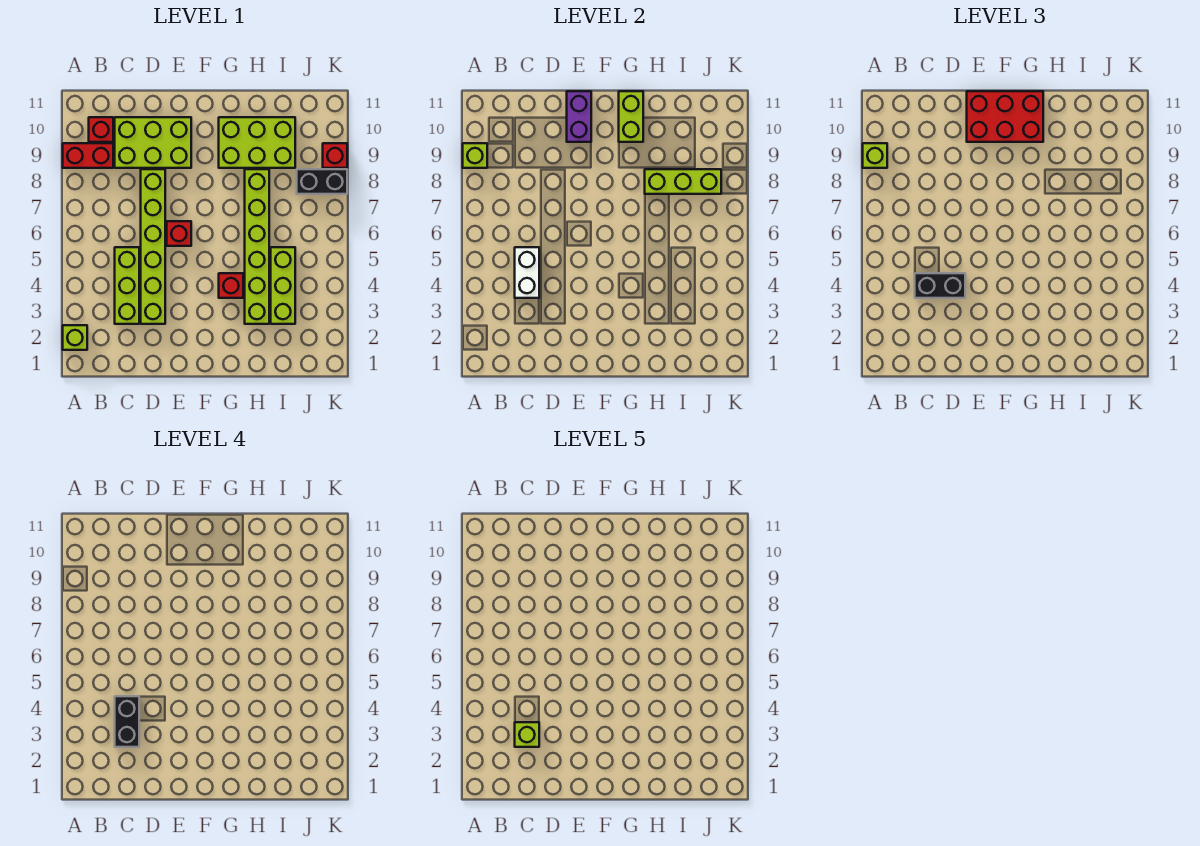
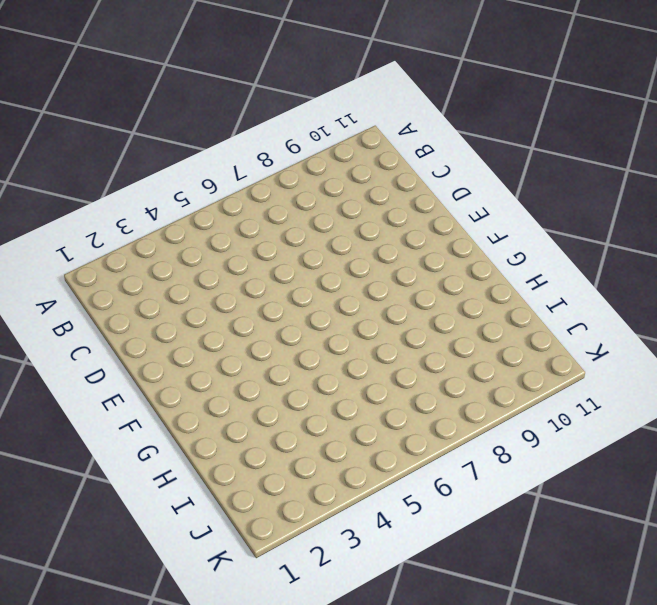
none -> lime 1x1 brick [63,325,87,350]
none -> red 1x2 brick [63,143,113,168]
none -> red 1x1 brick [89,117,113,142]

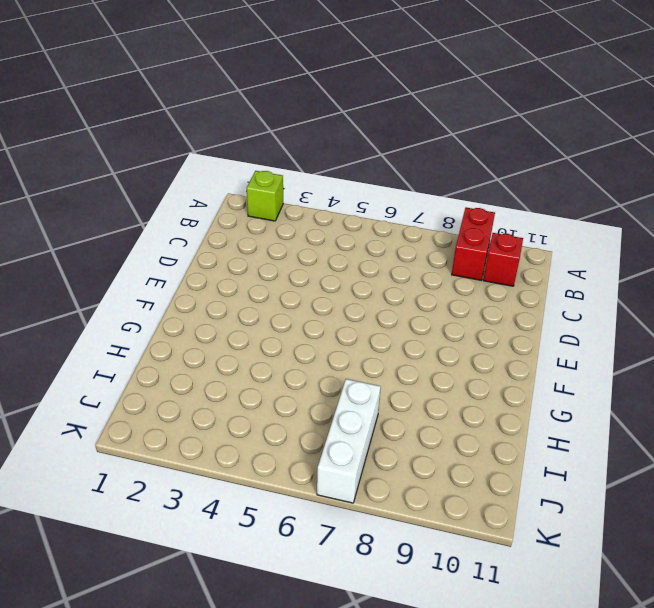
white 1x3 brick [317,379,381,503] -> none
none -> lime 1x3 brick [115,247,139,324]
none -> lime 2x3 brick [115,117,191,168]
none -> lime 1x6 brick [141,169,165,324]

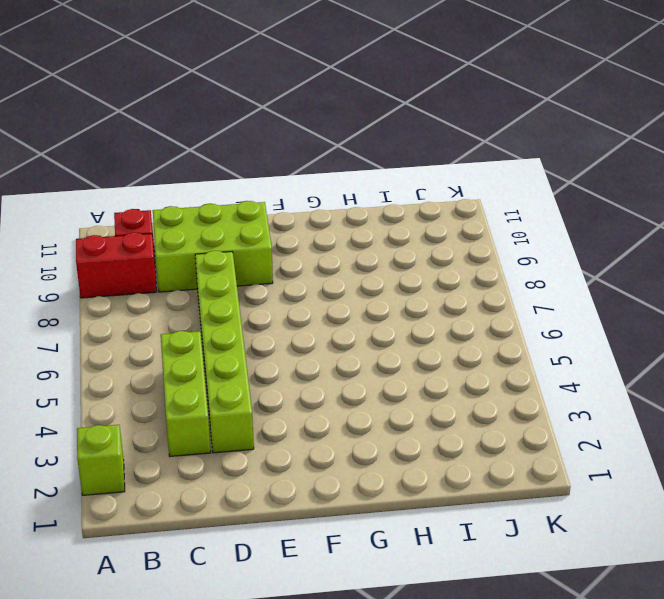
none -> red 1x1 brick [167,221,191,246]
none -> red 1x1 brick [219,273,243,298]
none -> lime 2x3 brick [219,117,295,168]

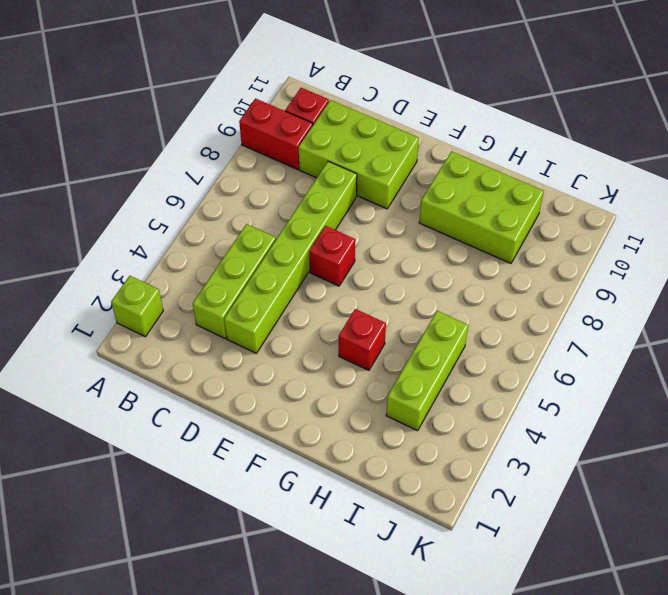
none -> lime 1x6 brick [245,169,269,324]
none -> black 1x2 brick [297,169,347,194]
none -> red 1x1 brick [323,143,347,168]

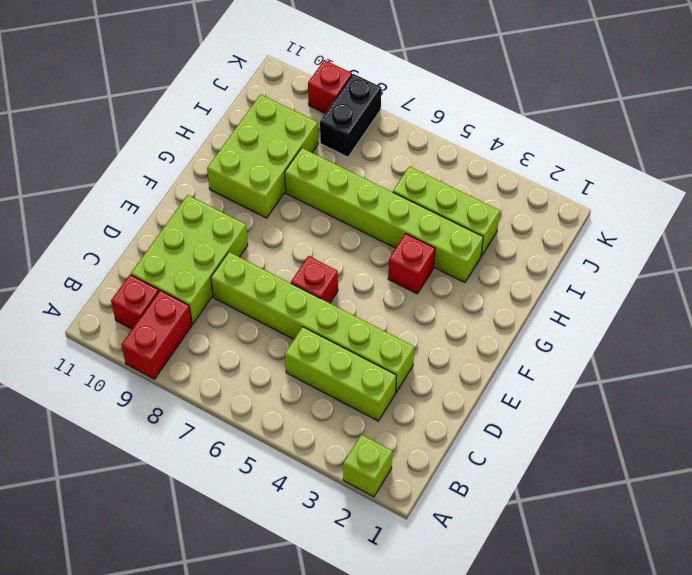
none -> lime 1x1 brick [463,143,487,168]
none -> white 1x2 brick [515,247,539,298]
none -> purple 1x2 brick [567,91,591,142]

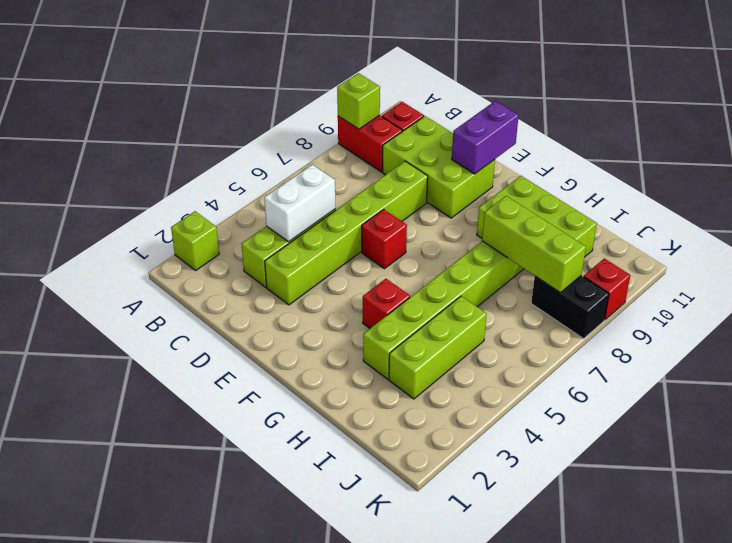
none -> lime 1x2 brick [619,91,643,142]
none -> lime 1x1 brick [863,143,887,168]
none -> black 1x2 brick [915,273,965,298]

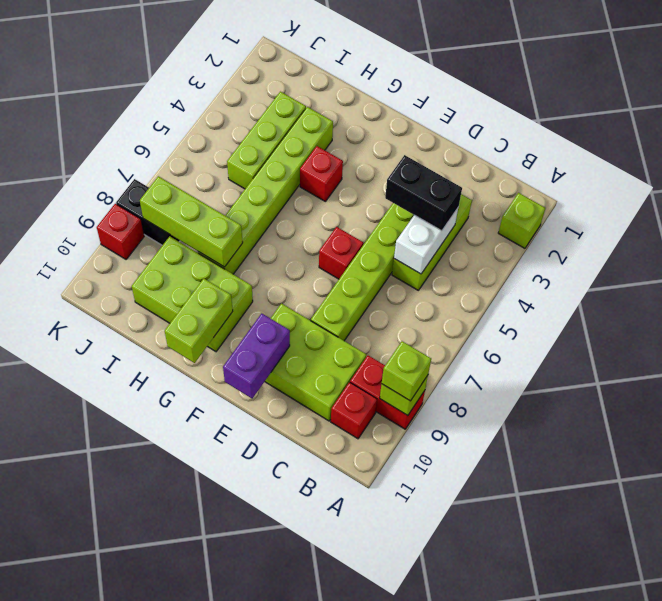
none -> red 2x3 brick [967,91,1043,142]
none -> black 1x2 brick [115,696,139,747]
none -> lime 1x1 brick [515,722,539,747]

